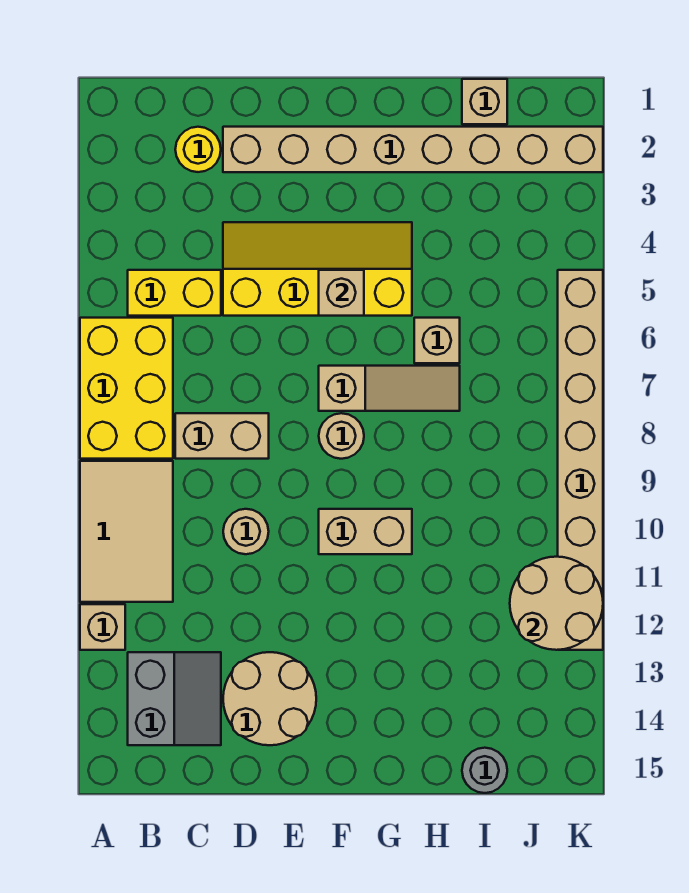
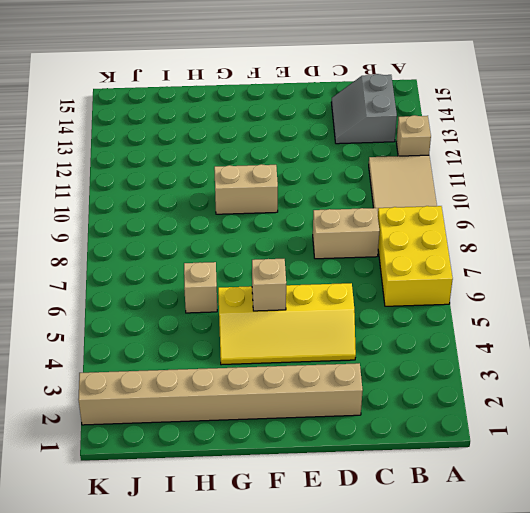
none -> yellow 1x2 brick [128,270,221,316]
none -> yellow 1x1 round brick [175,127,221,172]
none -> tan 1x1 round brick [223,509,269,554]

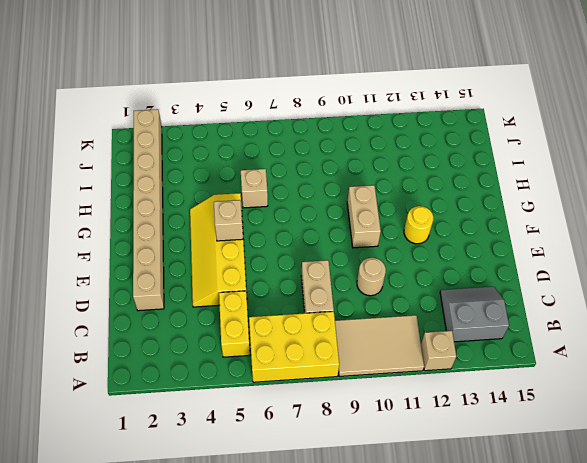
yellow 1x1 round brick [404,206,433,244] -> yellow 1x1 round brick moved to [175,127,221,172]
none -> tan 2x2 round brick [223,652,316,745]
none -> tan 1x3 slope [319,366,460,411]
none -> tan 1x1 round brick [319,413,364,459]

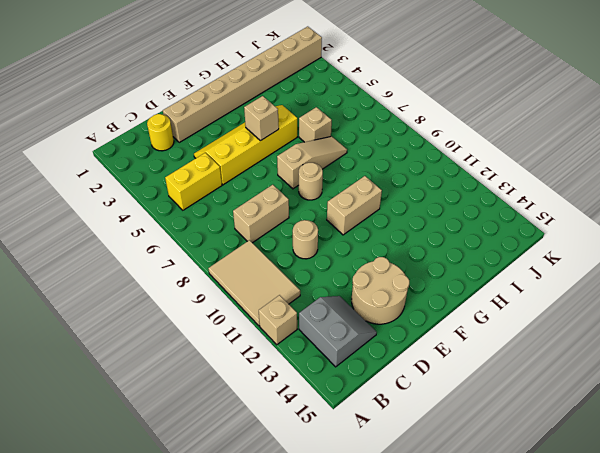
none -> yellow 2x3 brick [80,318,173,459]
none -> tan 1x1 brick [462,79,507,124]
none -> grey 1x1 round brick [462,748,507,793]

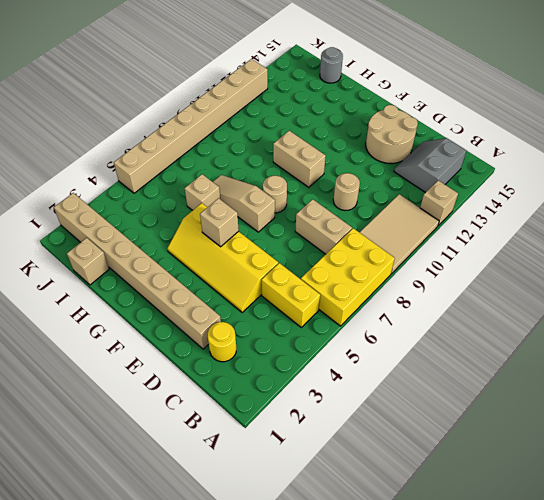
none -> tan 2x2 round brick [510,557,603,650]

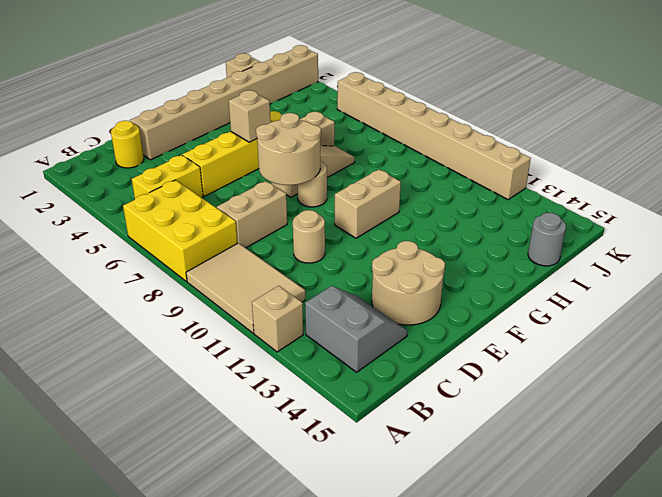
tan 2x2 round brick [256,113,321,185] -> tan 2x2 round brick moved to [510,557,603,650]

